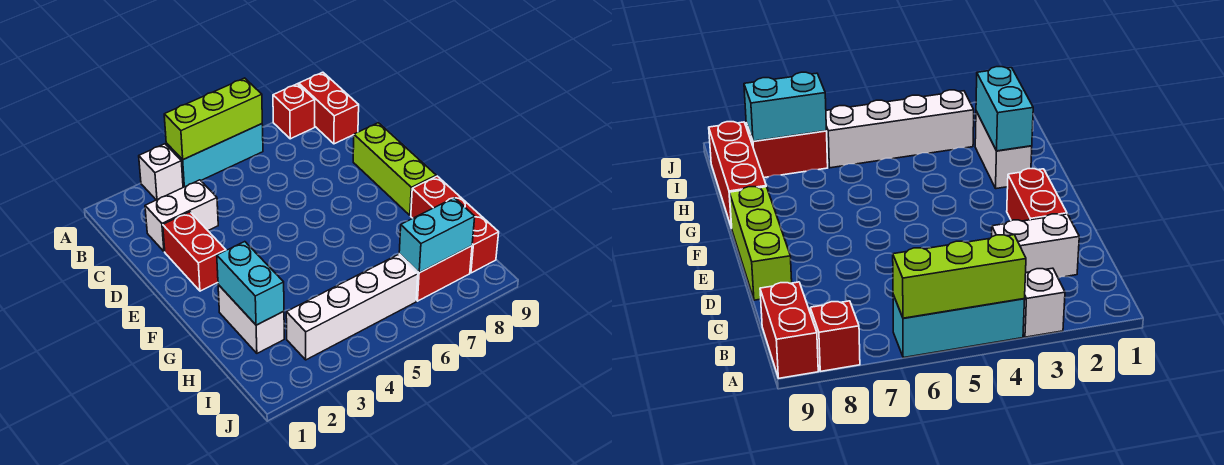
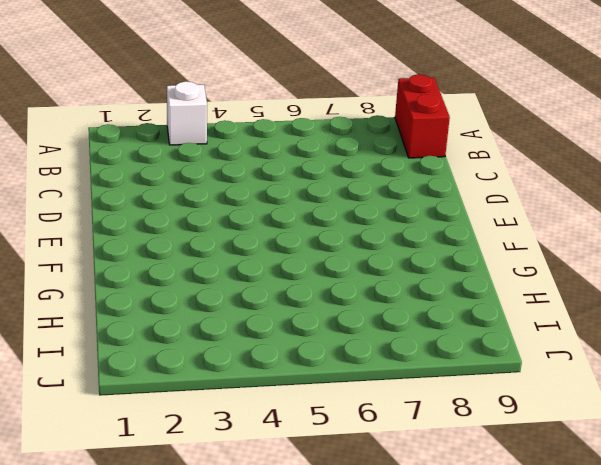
none -> cyan 1x3 brick [166,124,263,187]
none -> red 1x1 brick [273,84,315,139]
none -> white 1x2 brick [145,180,218,252]

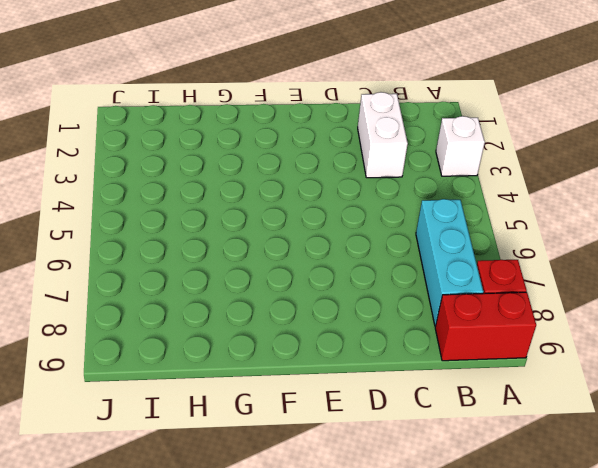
cyan 1x3 brick [416,199,483,326] -> cyan 1x3 brick moved to [166,124,263,187]
none -> red 1x2 brick [163,212,226,291]
none -> lime 1x3 brick [353,123,436,215]
none -> white 1x2 brick [218,285,284,353]

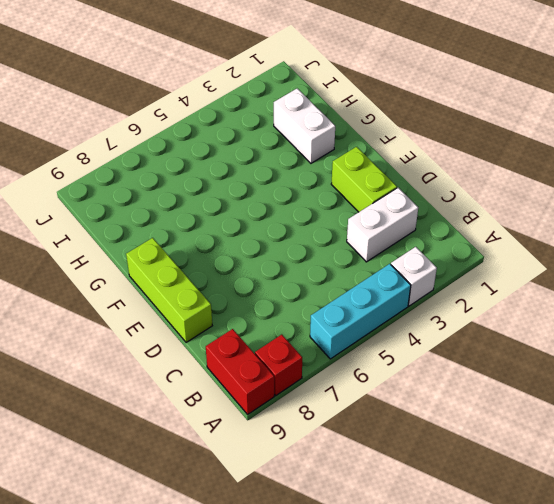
lime 1x2 brick [331,147,397,212] -> red 1x2 brick [163,212,226,291]
none -> red 1x3 brick [411,176,499,273]
none -> white 1x4 brick [286,255,418,360]
none -> red 1x2 brick [399,246,472,301]

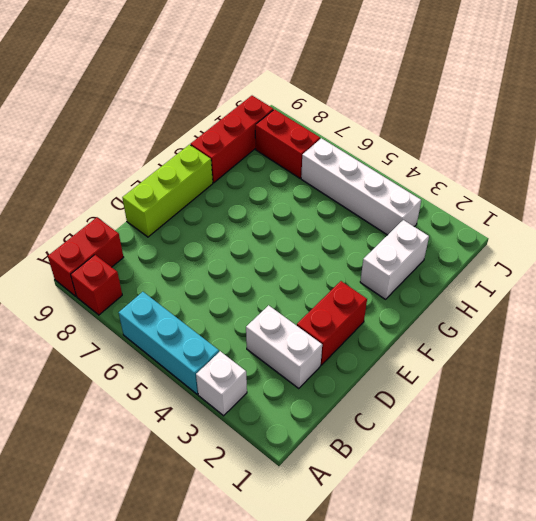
none -> lime 1x3 brick [164,78,262,160]
none -> cyan 1x2 brick [217,242,284,325]
none -> cyan 1x2 brick [399,198,475,273]

